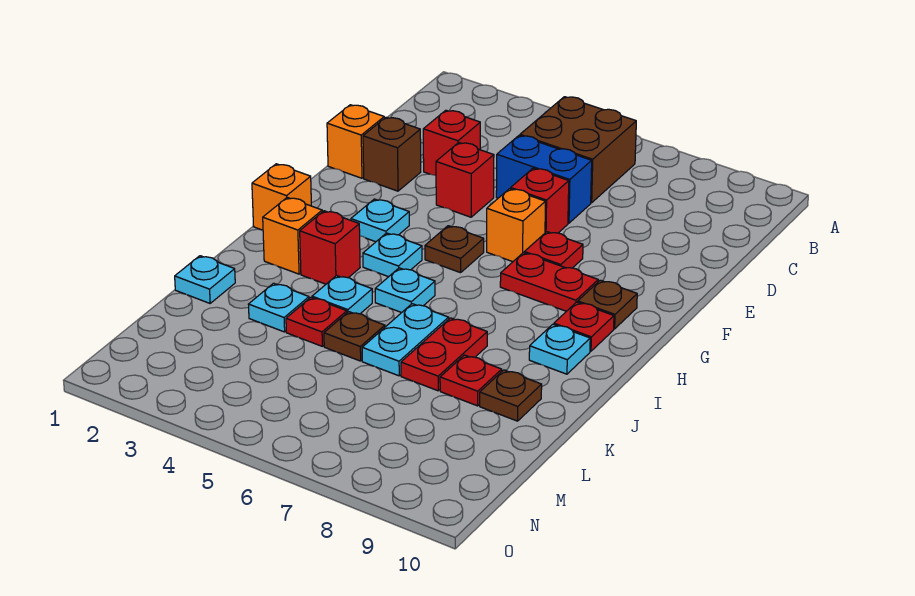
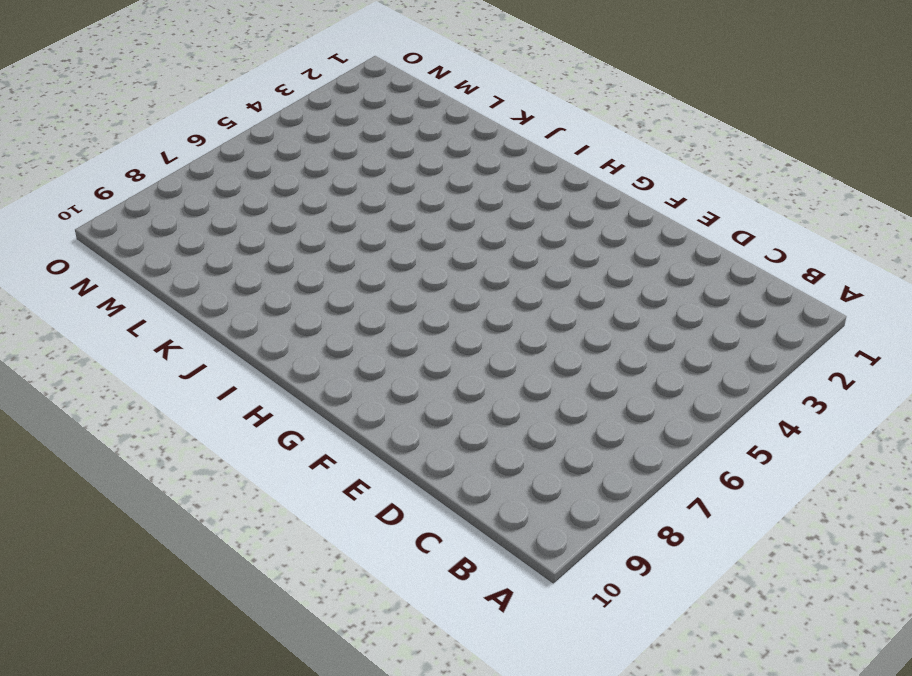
none -> brown 2x2 brick [520,97,636,203]
none -> red 1x1 brick [423,110,480,175]
none -> blue 1x2 brick [496,136,592,223]

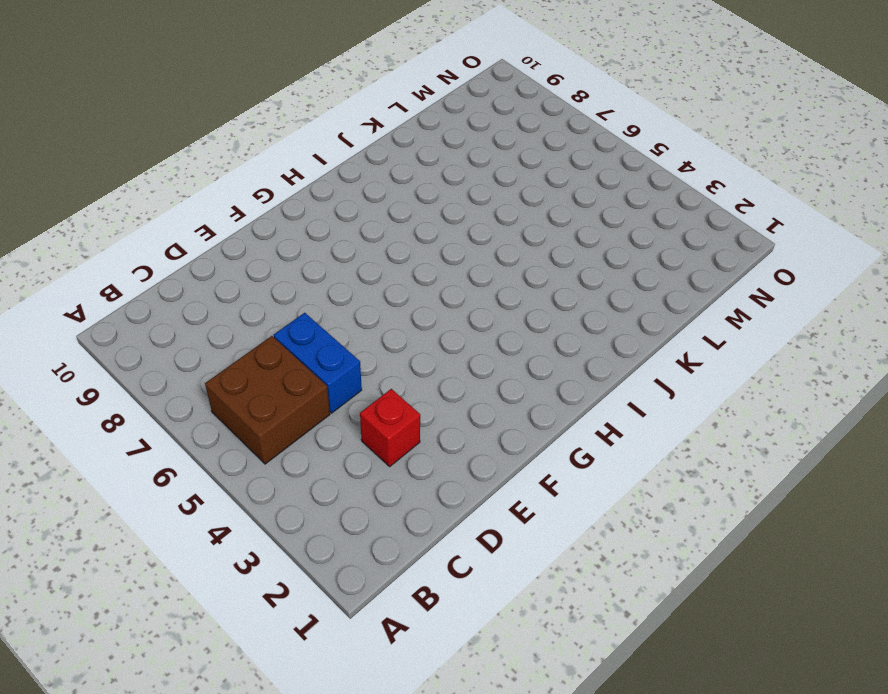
none -> orange 1x1 brick [327,105,384,178]
none -> brown 1x1 brick [363,117,421,191]
none -> red 1x1 brick [436,143,494,217]

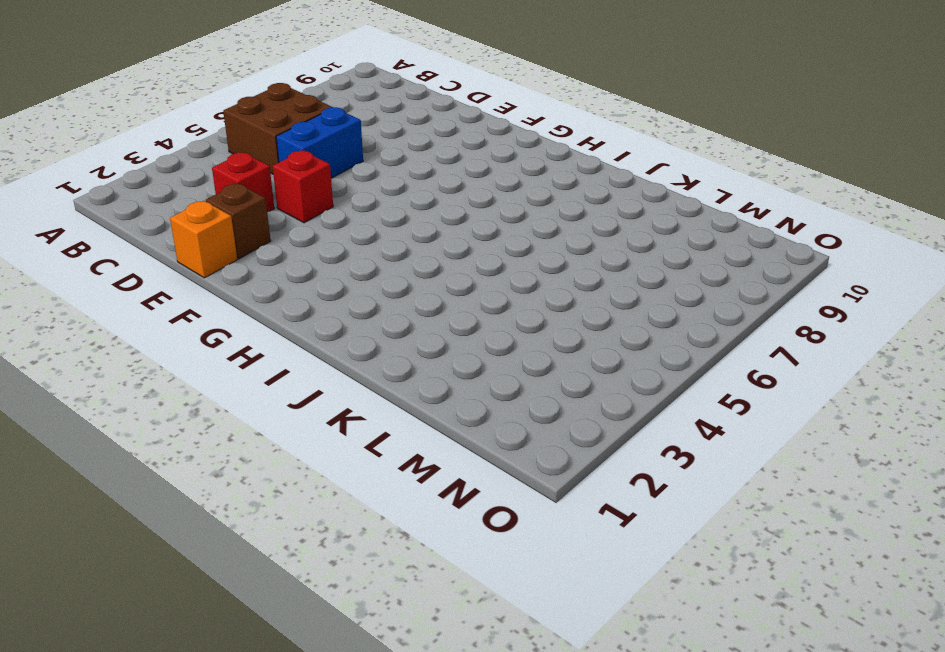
none -> red 1x1 brick [511,168,569,233]
none -> orange 1x1 brick [487,189,545,262]
none -> red 1x1 plate [524,232,583,268]

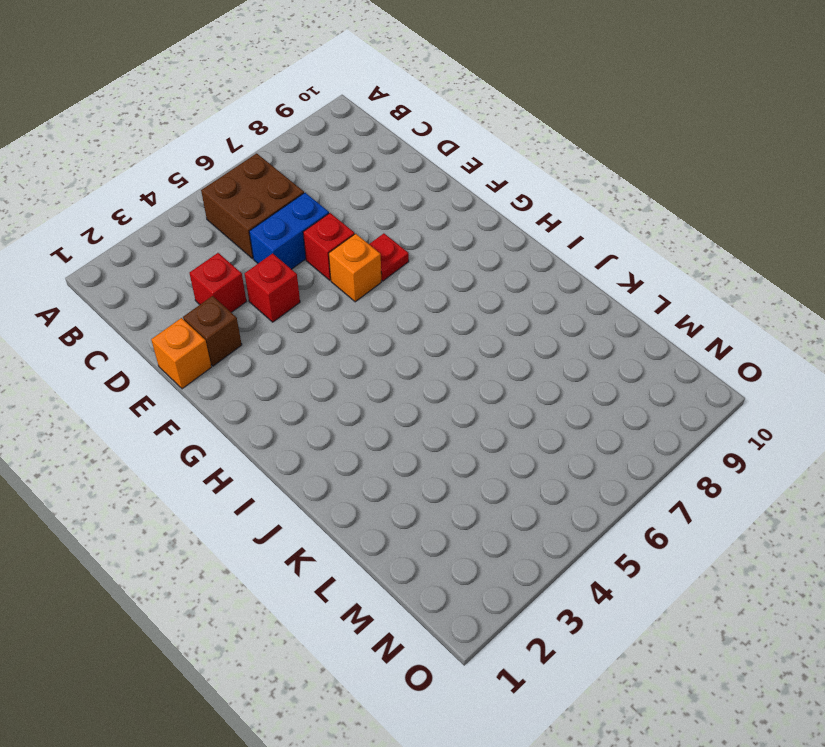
none -> cyan 1x1 plate [351,199,409,242]
none -> brown 1x1 plate [425,226,484,273]
none -> red 1x2 plate [500,253,598,311]

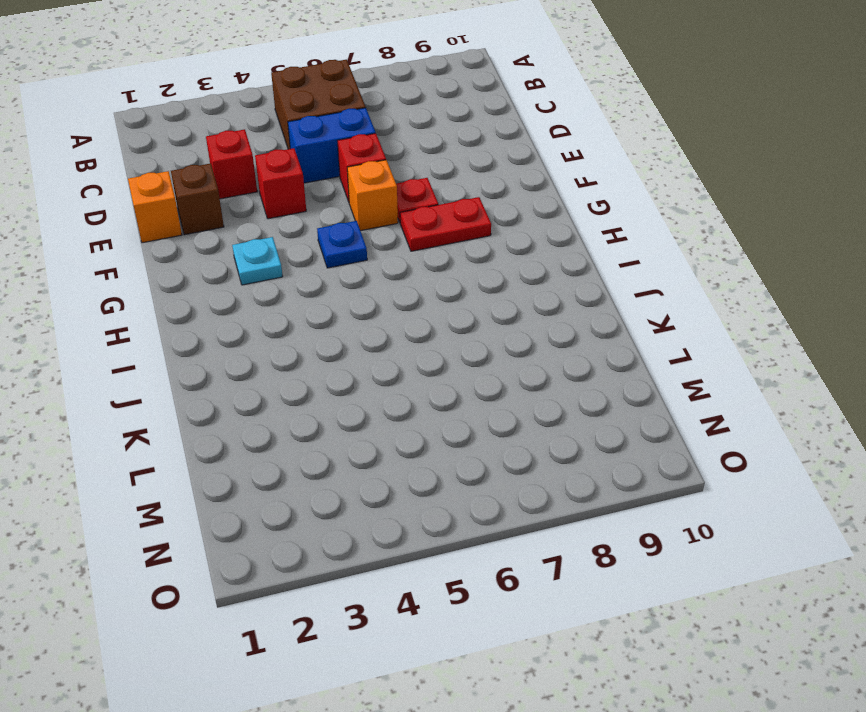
blue 1x1 plate [317,221,367,268] -> brown 1x1 plate [425,226,484,273]
none -> brown 1x1 plate [578,280,637,329]
none -> orange 1x1 brick [252,164,311,230]
none -> cyan 1x1 plate [363,233,422,277]

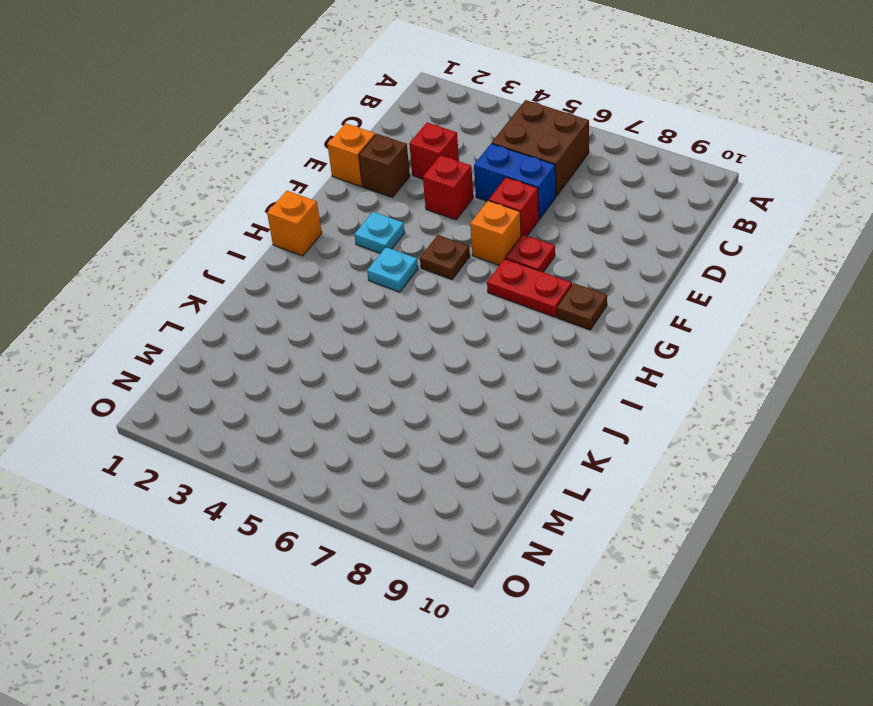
none -> red 1x1 plate [554,302,614,351]
none -> orange 1x1 brick [263,197,322,274]
none -> red 1x1 brick [300,211,360,284]

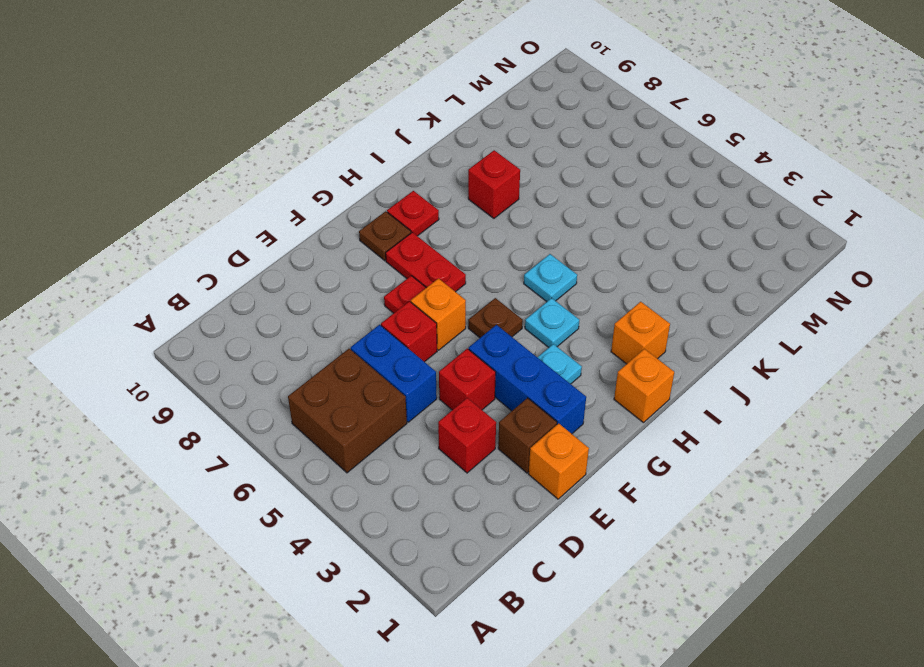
blue 1x3 brick [469,325,586,434] -> none
red 1x1 brick [468,150,520,218] -> red 1x1 brick moved to [300,211,360,284]
none -> cyan 1x1 plate [529,324,590,374]
none -> cyan 1x1 plate [312,276,372,314]
none -> cyan 1x2 plate [362,304,449,376]

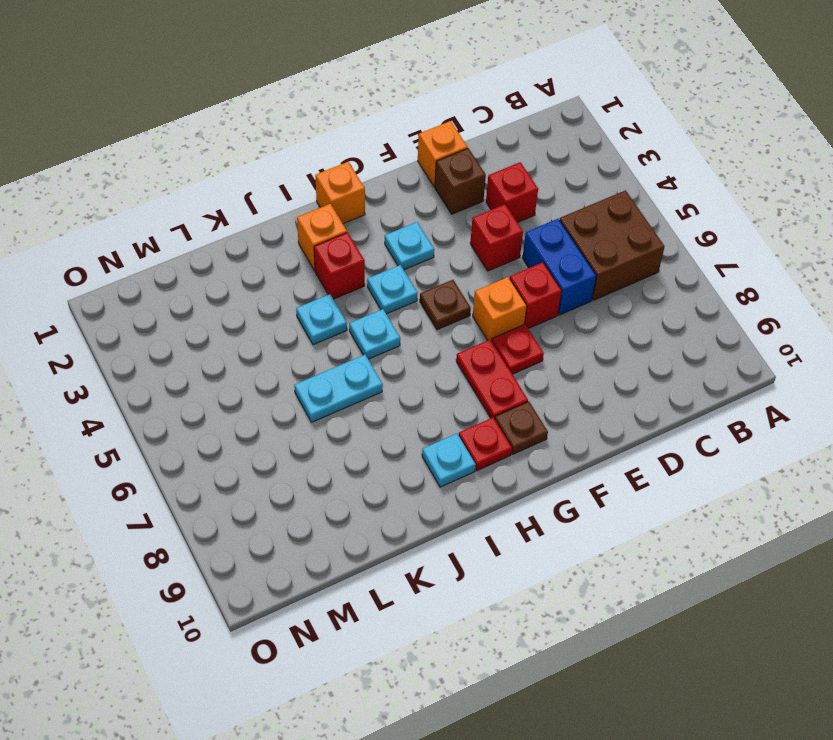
none -> red 1x2 plate [401,318,487,391]
none -> cyan 1x1 plate [175,256,235,303]
none -> cyan 1x1 plate [248,283,309,332]

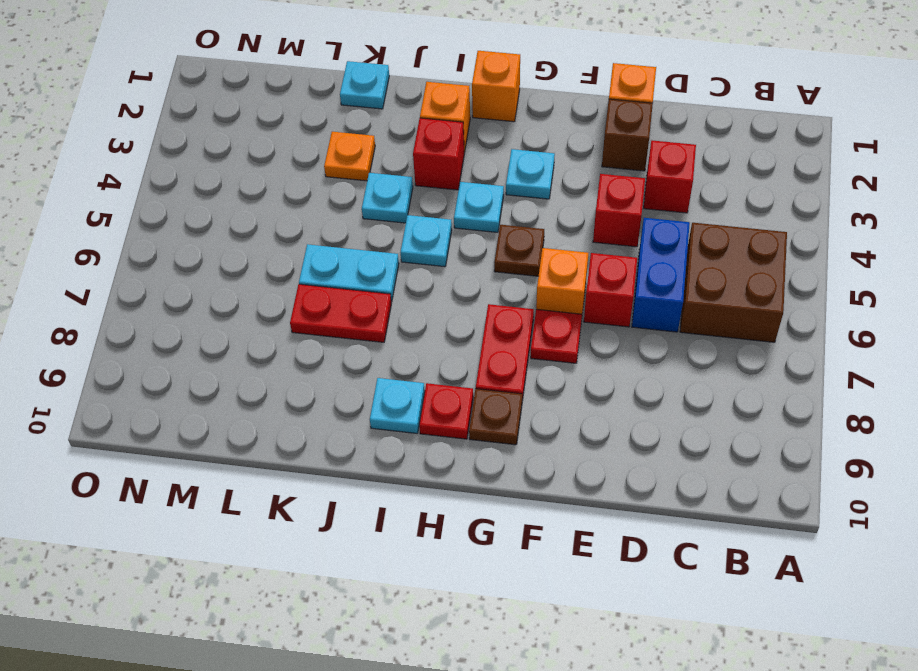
orange 1x1 plate [324,132,375,181] -> cyan 1x1 plate [248,283,309,332]
none -> red 1x1 plate [286,298,347,346]
none -> brown 1x1 plate [324,312,385,361]
none -> red 1x1 plate [440,355,502,406]

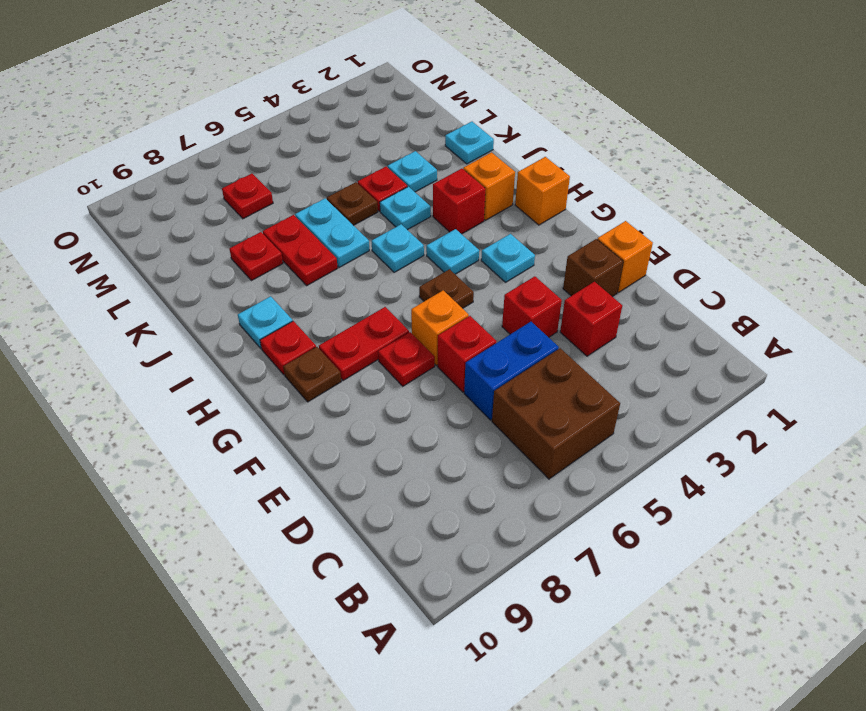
red 1x1 plate [222,174,273,219] -> none
none -> brown 1x1 plate [480,370,542,421]

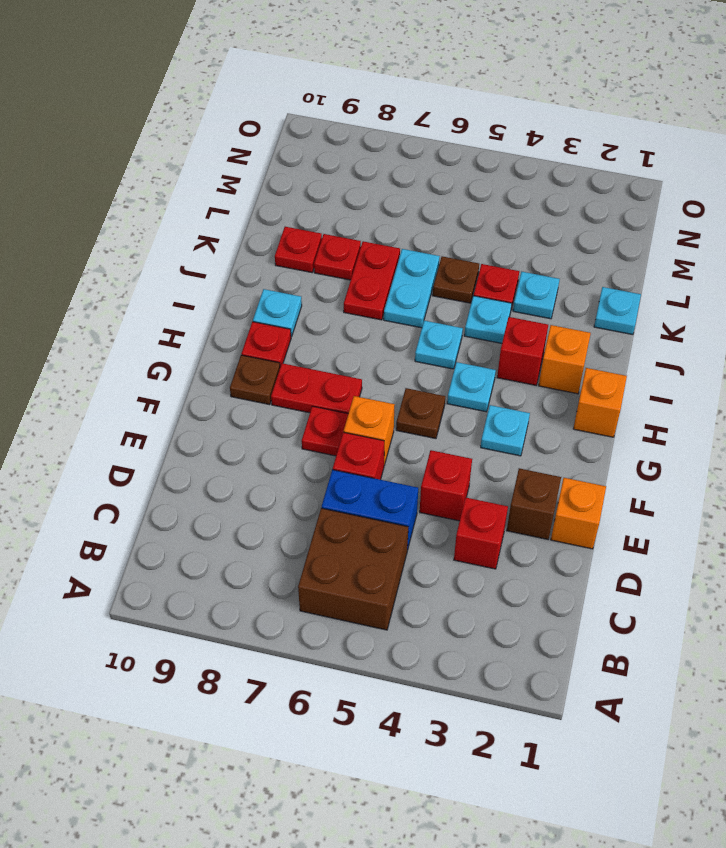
red 1x1 plate [275,227,322,272] -> brown 1x1 plate [480,370,542,421]

